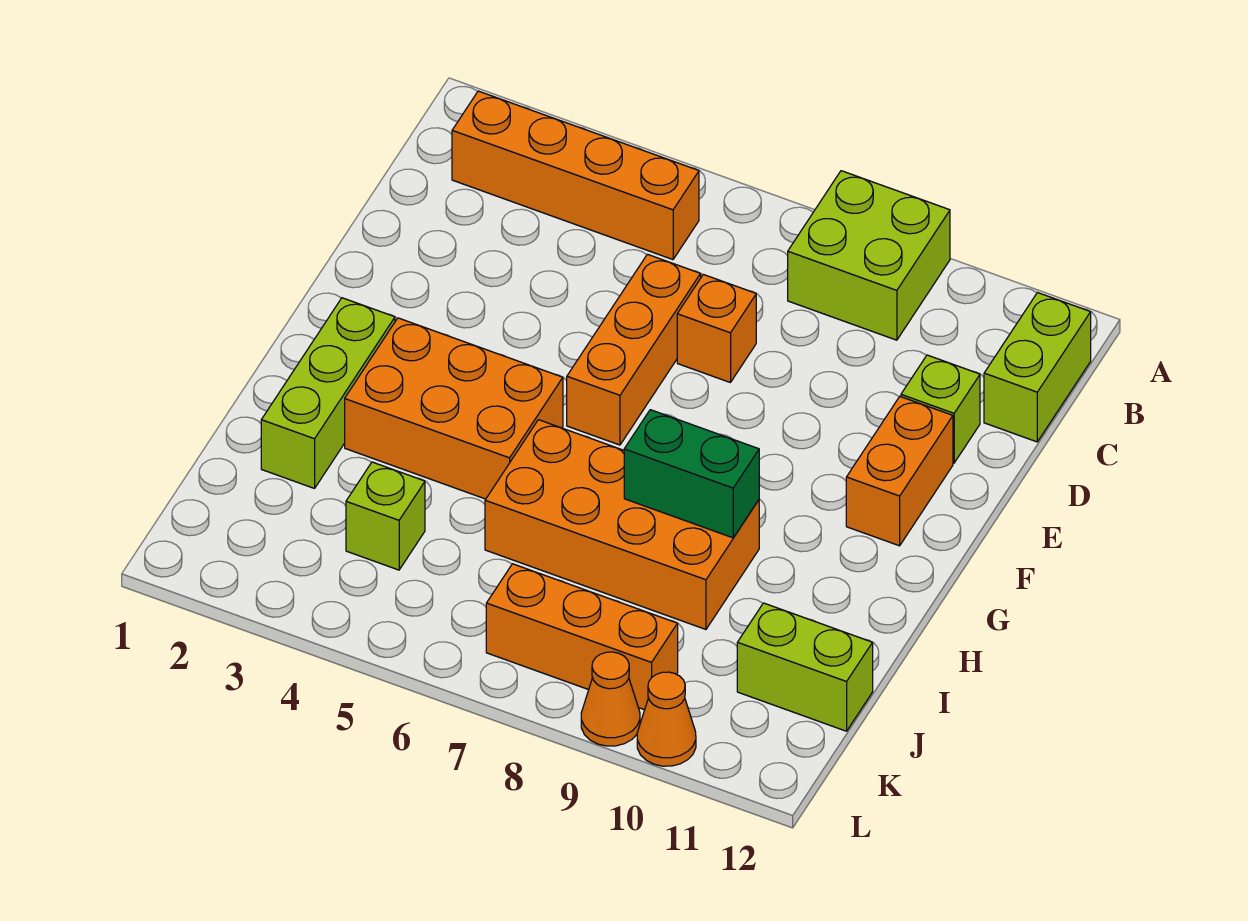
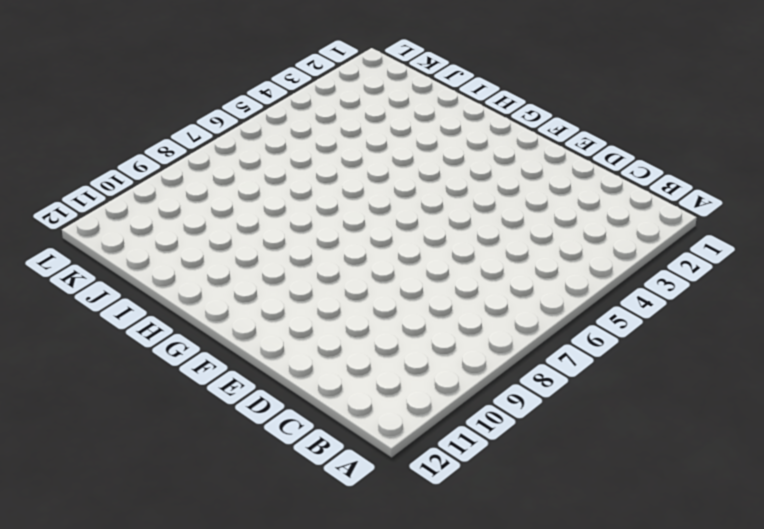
none -> lime 2x2 brick [788,171,950,340]
none -> orange 1x4 brick [452,91,699,260]
none -> lime 1x2 brick [984,293,1091,442]

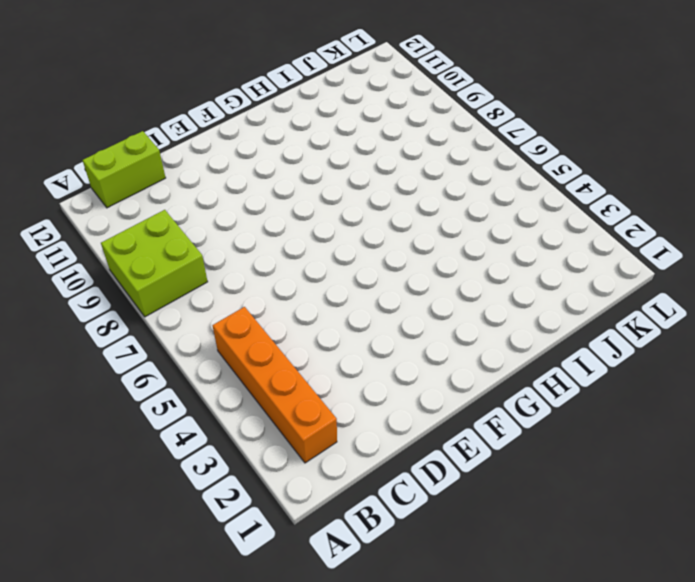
none -> orange 1x3 brick [567,254,701,445]
none -> orange 1x1 brick [677,274,756,383]
none -> lime 1x1 brick [901,355,980,463]

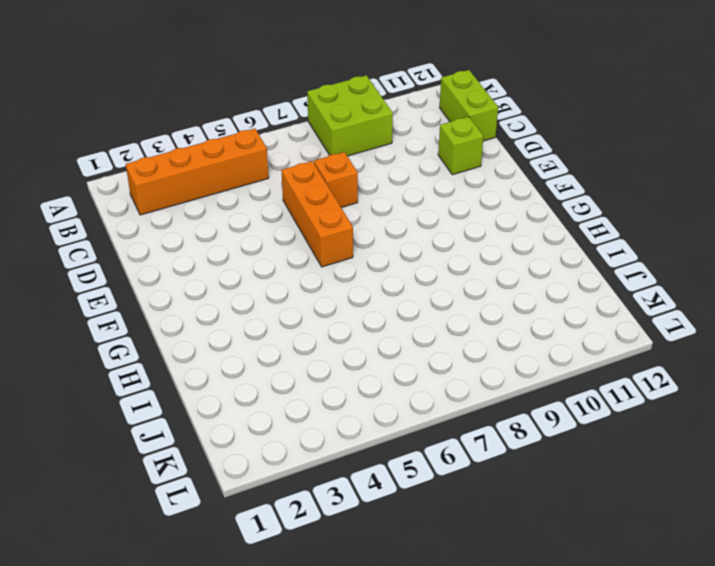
none -> orange 1x2 brick [846,397,953,546]
none -> lime 1x3 brick [261,298,395,488]
none -> orange 2x3 brick [345,318,563,499]

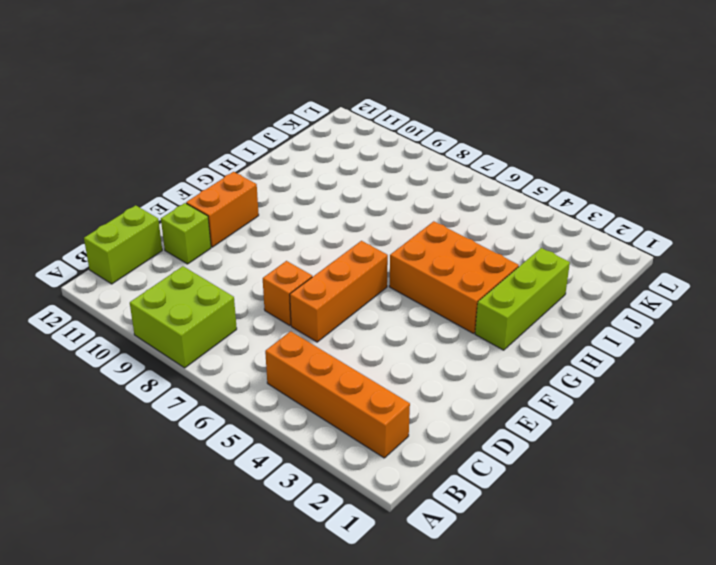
none -> orange 2x4 brick [485,420,759,629]
none -> lime 1x1 brick [346,462,425,570]
none -> lime 1x2 brick [737,603,873,731]

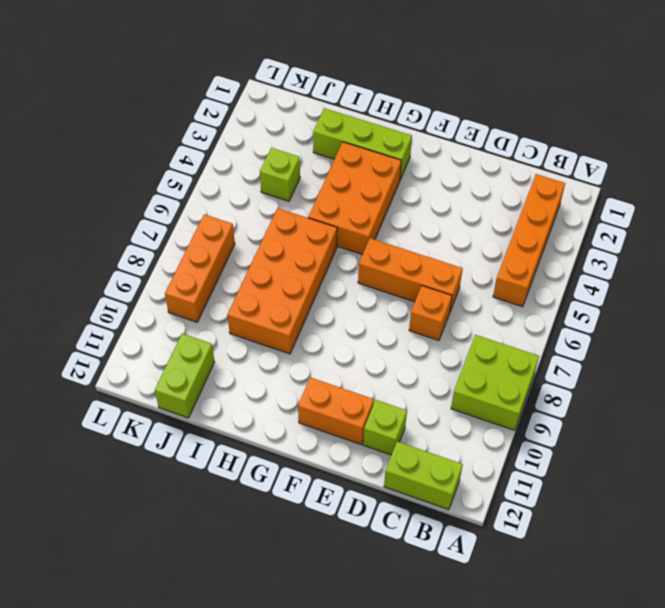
none -> orange 1x1 cone [581,652,640,746]
none -> orange 1x1 cone [637,672,696,766]
none -> green 1x2 brick [624,410,759,538]

